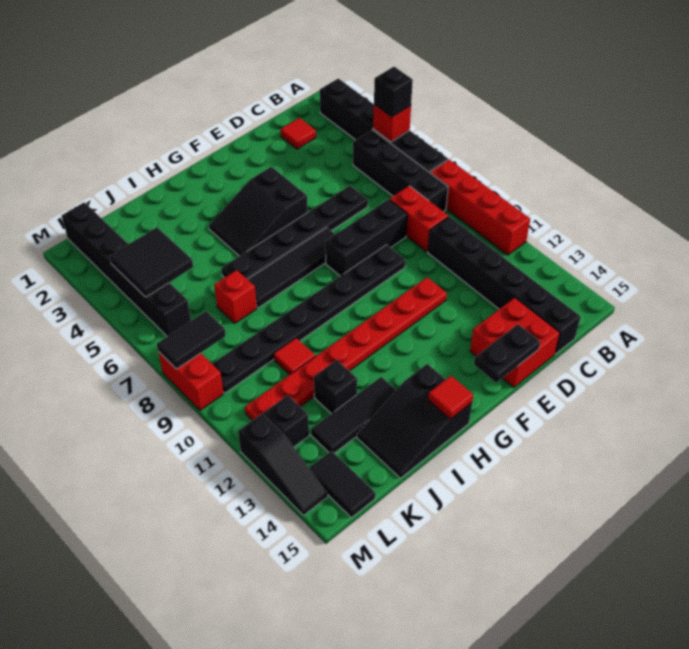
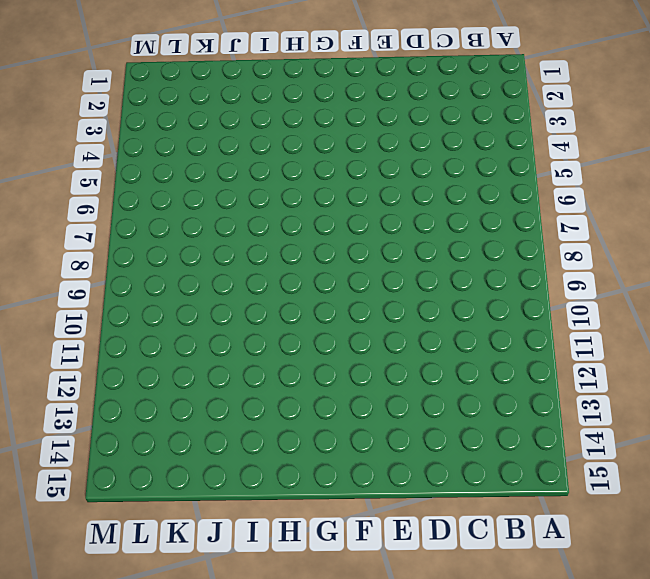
none -> black 1x6 brick [320,79,448,172]
none -> red 1x4 brick [430,160,530,255]
none -> black 1x4 brick [353,130,448,212]

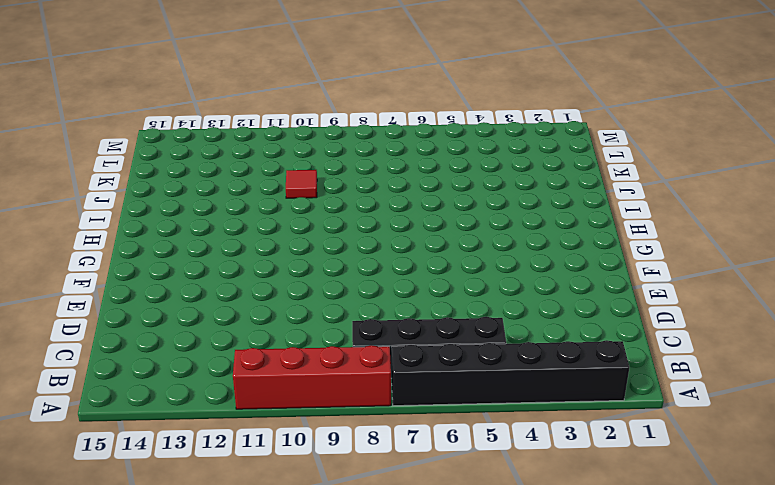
none -> red 1x1 tile [280,118,316,149]
none -> red 1x2 brick [390,186,448,252]
none -> black 1x6 brick [428,216,581,354]

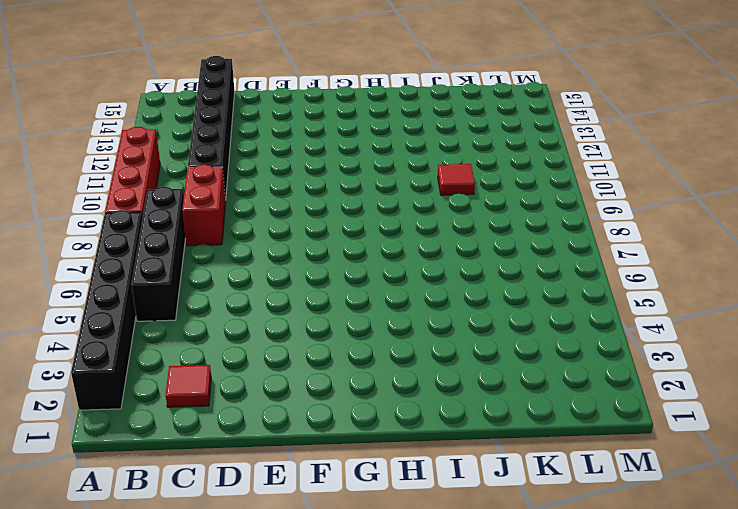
none -> black 1x6 plate [221,186,368,279]
none -> black 1x3 brick [325,199,407,276]
none -> red 2x2 brick [470,298,560,387]

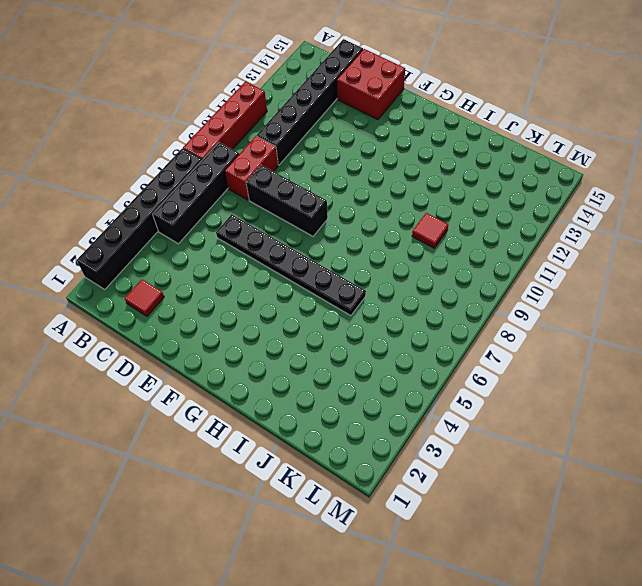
none -> black 1x8 plate [212,245,406,393]
none -> red 1x8 plate [245,277,447,420]
none -> black 2x3 slope [209,167,308,256]

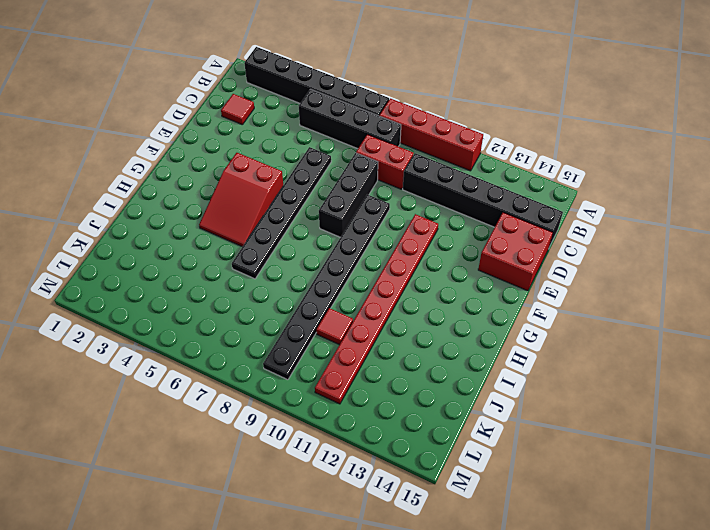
red 2x3 slope [199,153,283,247] -> black 2x3 slope [209,167,308,256]
none -> black 1x4 tile [247,228,335,308]
none -> black 2x3 slope [357,364,472,478]
none -> black 1x3 tile [311,377,396,453]

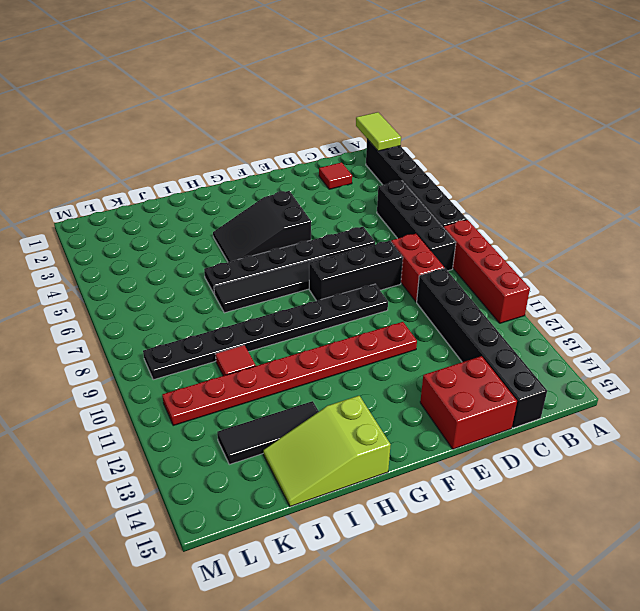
lime 1x2 tile [356,112,401,151] -> none
lime 2x3 slope [263,396,391,507] -> black 2x3 slope [357,364,472,478]
none -> red 1x1 brick [214,270,257,323]
none -> black 1x1 brick [314,360,357,414]
none -> black 1x6 brick [61,202,191,336]

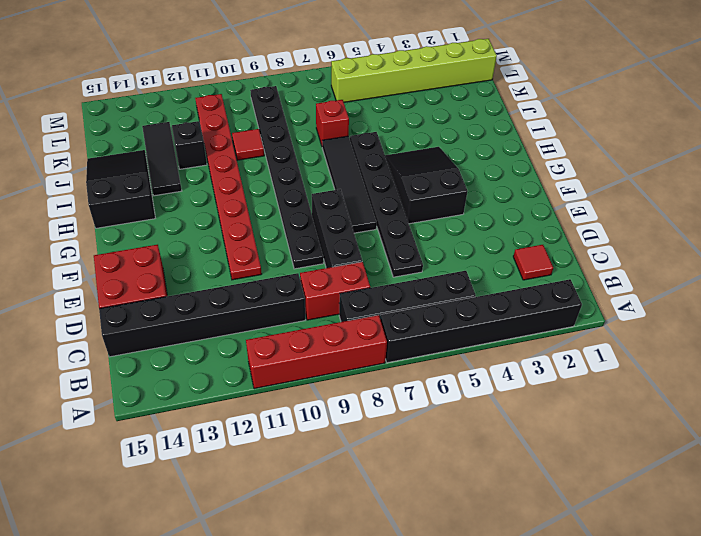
lime 1x6 brick [331,39,497,102] -> black 1x6 brick [61,202,191,336]
none -> black 1x1 brick [264,395,309,447]
none -> black 1x2 tile [309,450,375,518]
none -> red 1x2 brick [158,352,224,410]

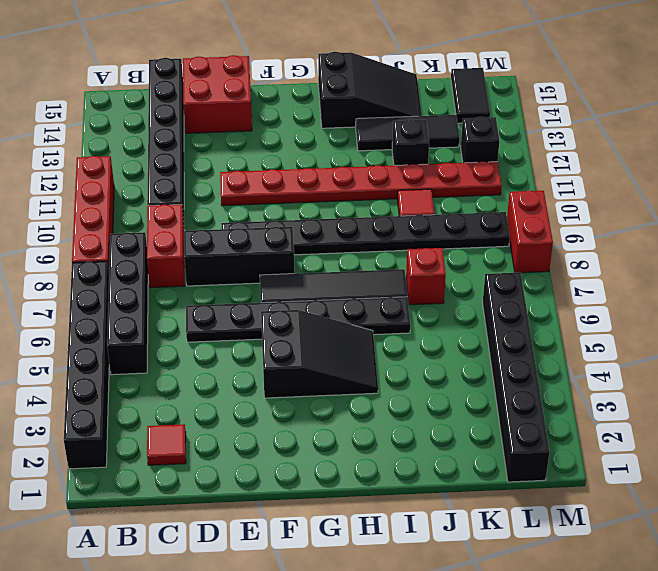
none -> black 1x3 slope [238,413,328,515]
none -> red 1x1 brick [373,104,411,142]
none -> black 1x2 plate [474,324,540,383]

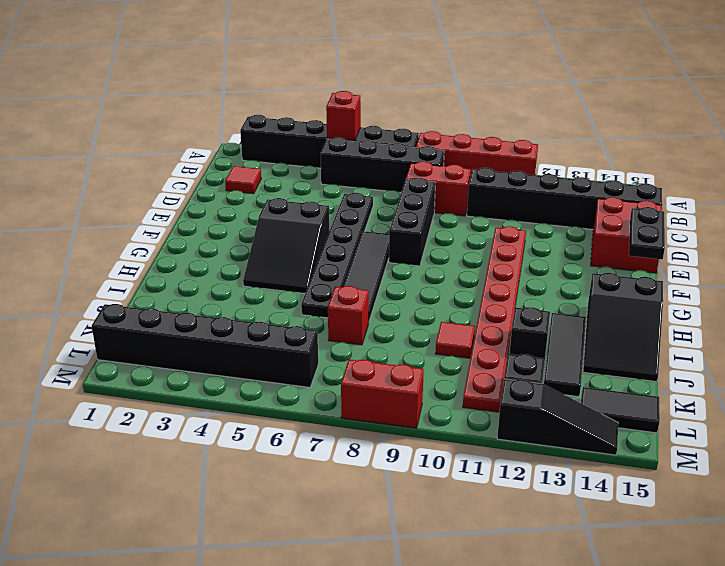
none -> black 1x8 plate [212,245,406,393]
none -> red 1x1 tile [428,376,473,419]
none -> black 2x2 tile [110,227,193,297]

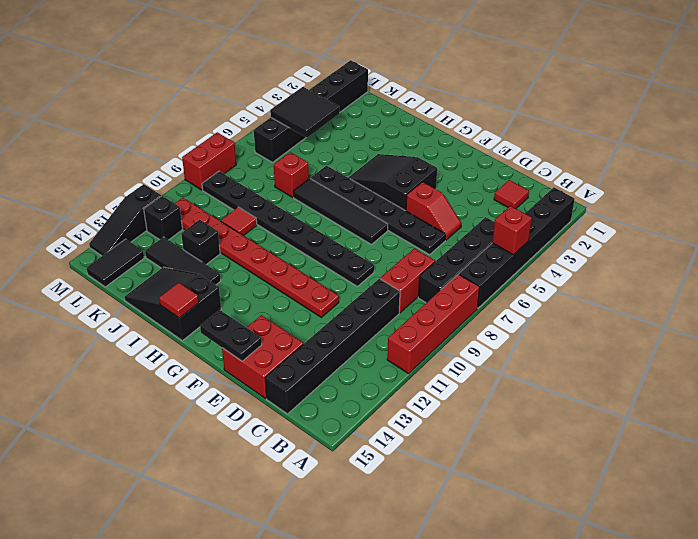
red 1x2 slope [406,182,461,240] -> none
none -> black 1x3 brick [325,199,407,276]
none -> black 1x2 tile [157,311,226,369]
none -> black 1x1 brick [374,67,413,117]

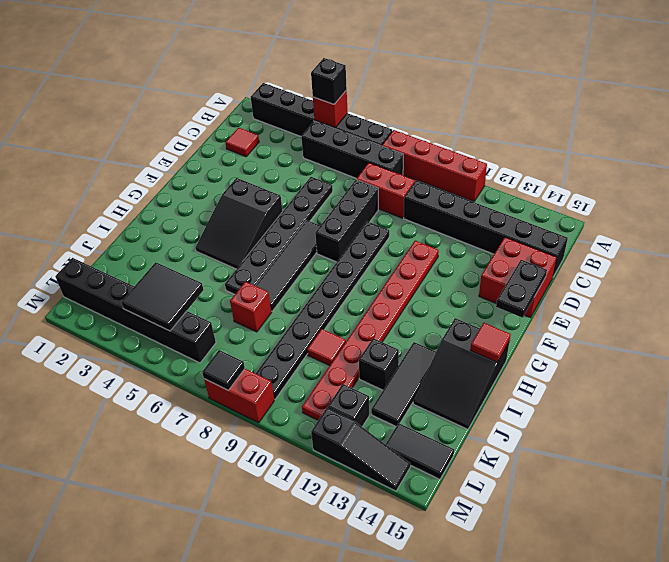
black 1x1 tile [202,350,245,390] -> black 1x2 tile [157,311,226,369]

